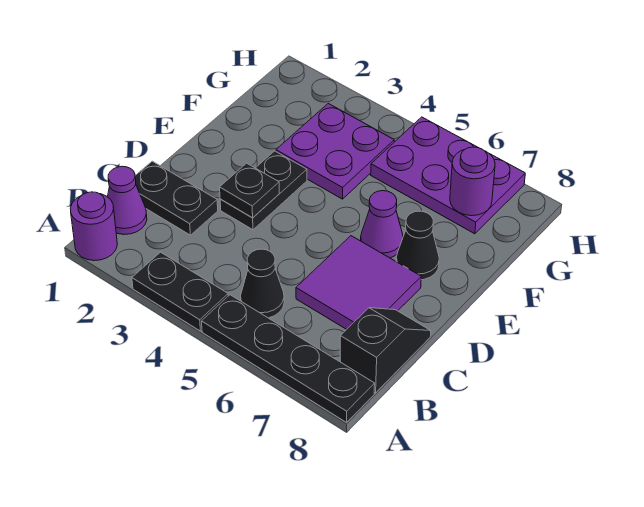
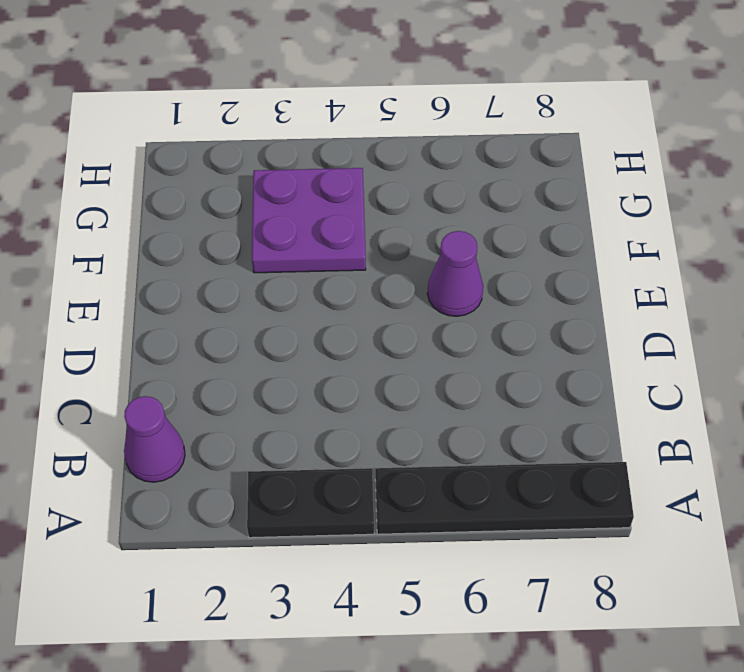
none -> purple 1x1 round brick [70,192,117,261]
none -> black 1x1 cone [241,249,284,318]
none -> black 1x2 slope [340,308,431,393]

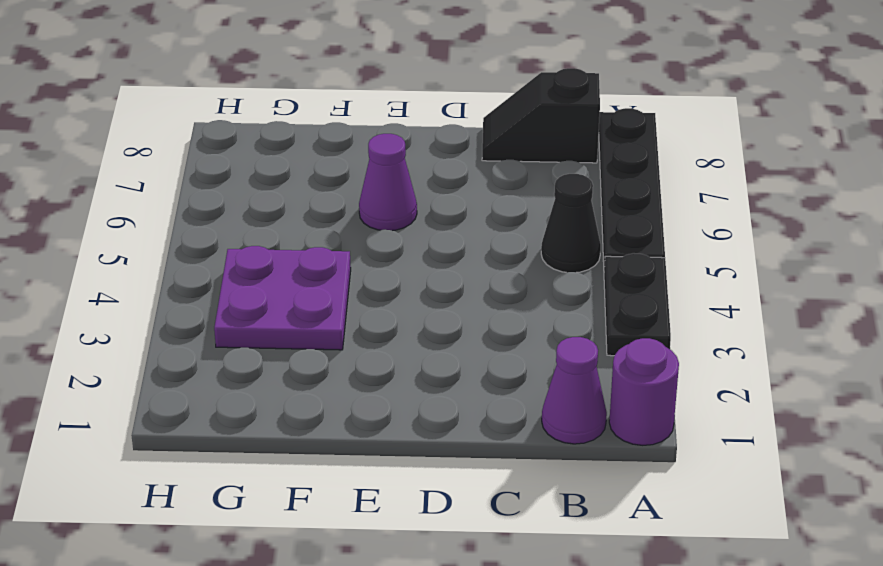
none -> black 1x2 plate [135,161,218,235]
none -> purple 2x2 tile [296,236,421,329]
none -> black 1x2 plate [220,151,307,230]

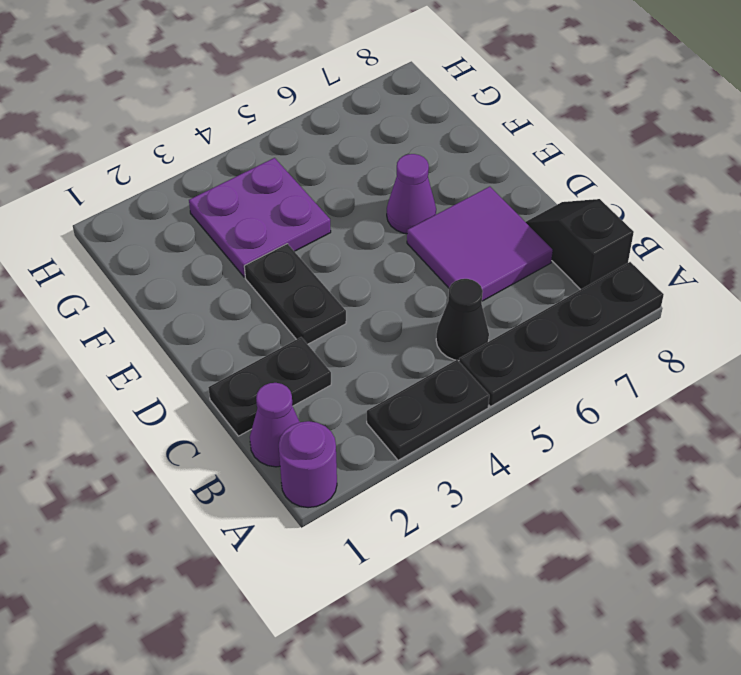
none -> black 1x1 cone [396,211,439,280]
none -> purple 2x3 plate [371,117,525,234]
none -> black 1x1 plate [220,163,279,218]

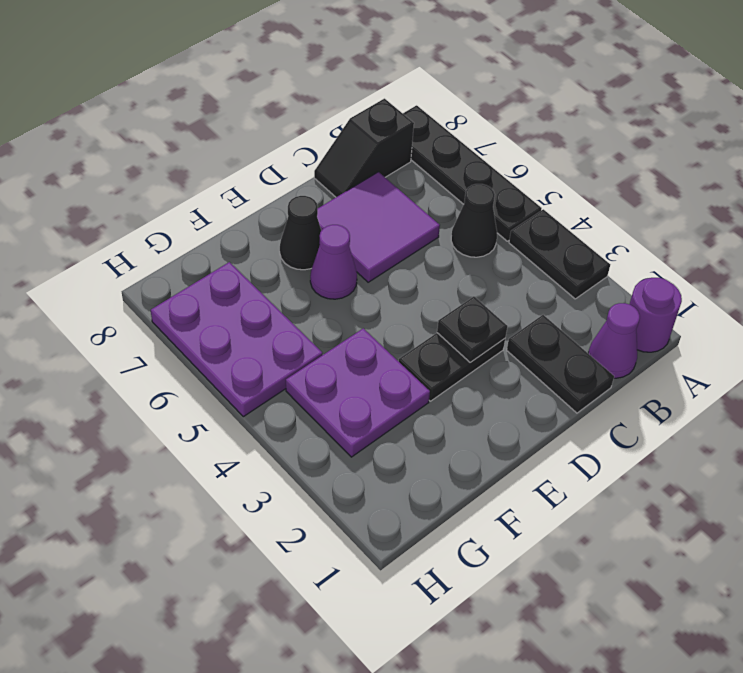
none -> purple 1x1 round brick [450,147,495,216]

